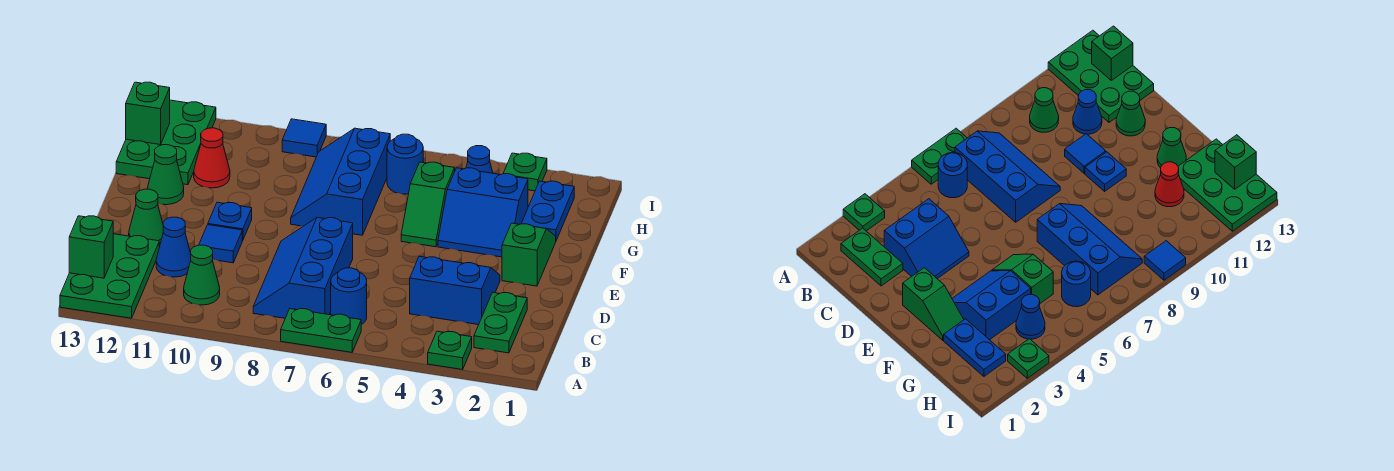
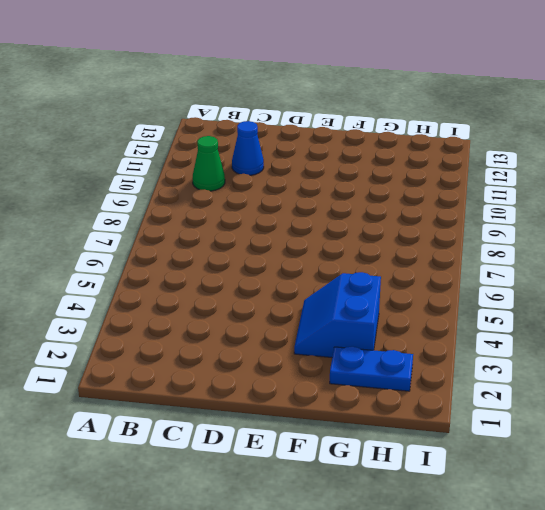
none -> green 1x1 plate [428,331,472,370]
none -> green 1x2 plate [281,309,361,352]
none -> green 2x3 plate [60,234,159,318]

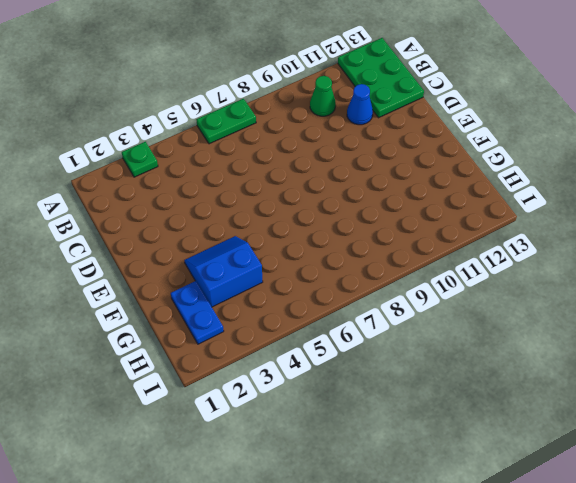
none -> green 1x2 plate [474,293,527,353]
none -> blue 1x1 round brick [331,268,367,325]
none -> blue 2x3 slope [253,217,353,318]

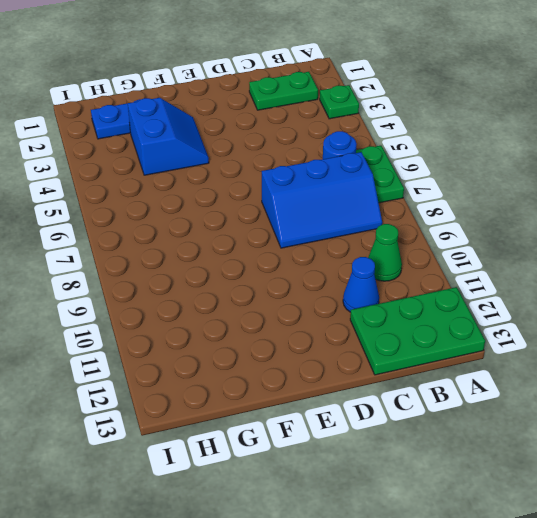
none -> blue 2x2 slope [410,256,500,325]
none -> blue 1x1 tile [199,225,242,263]
none -> green 1x1 cone [129,189,163,246]

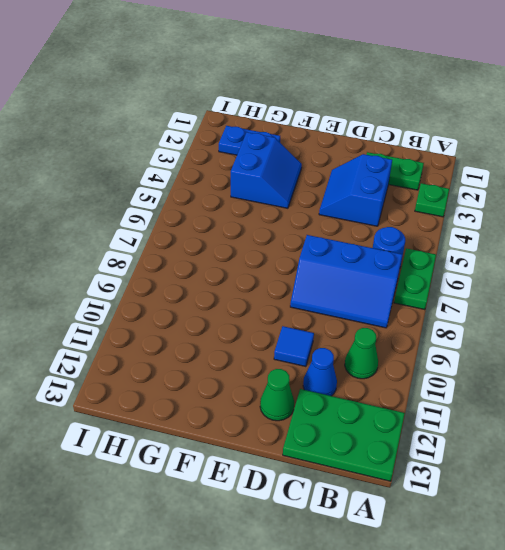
none -> green 1x2 slope [502,223,556,286]
none -> blue 1x1 plate [208,202,252,241]
none -> green 1x2 slope [401,162,455,247]

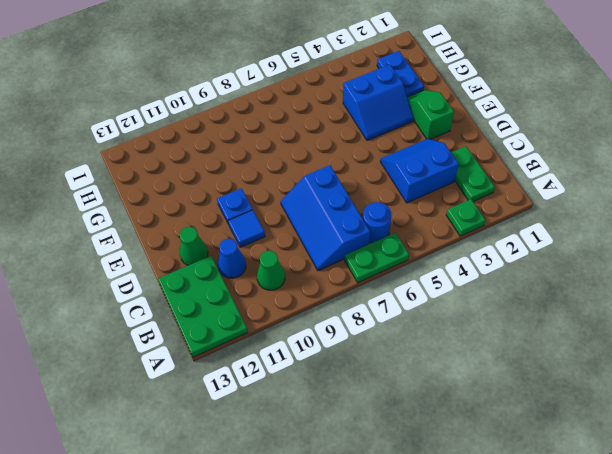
none -> green 1x2 slope [401,162,455,247]
none -> blue 2x3 slope [291,128,390,235]
none -> green 1x1 cone [148,145,184,205]

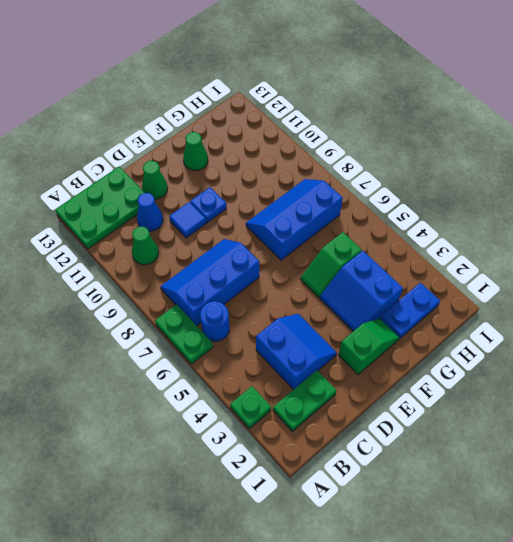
none -> red 1x1 cone [194,128,230,188]
none -> green 2x3 plate [116,100,216,185]
none -> blue 1x1 cone [466,146,493,173]

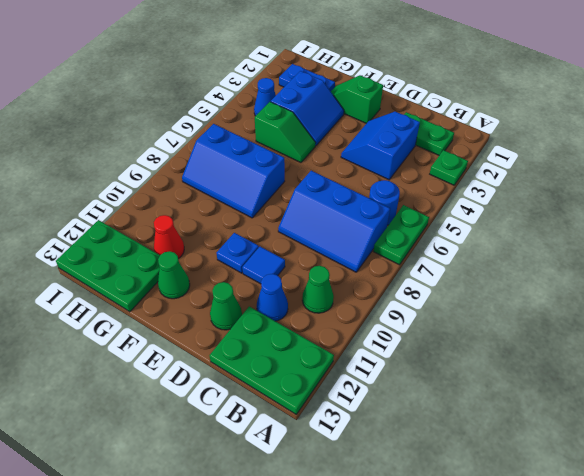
none -> blue 1x1 round brick [387,134,423,194]
none -> green 1x1 plate [503,153,547,191]
none -> blue 1x1 tile [282,119,326,157]

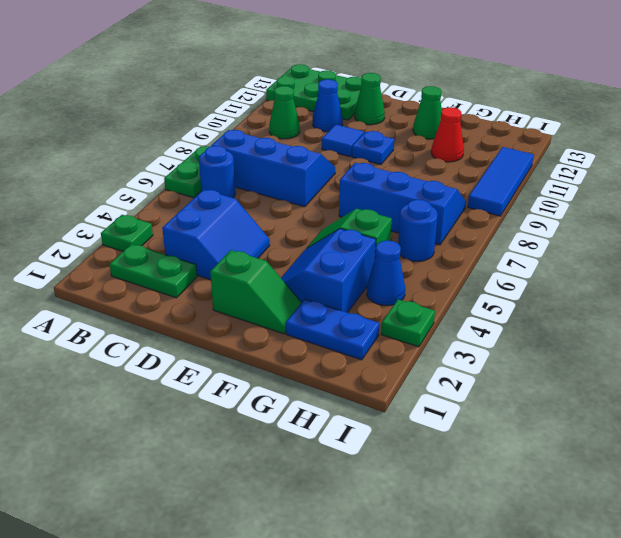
blue 1x3 tile [468,147,534,216] -> blue 1x1 tile [282,119,326,157]
none -> green 2x3 plate [116,100,216,185]
none -> green 1x1 brick [69,216,113,278]
none -> green 1x1 brick [126,82,170,145]

